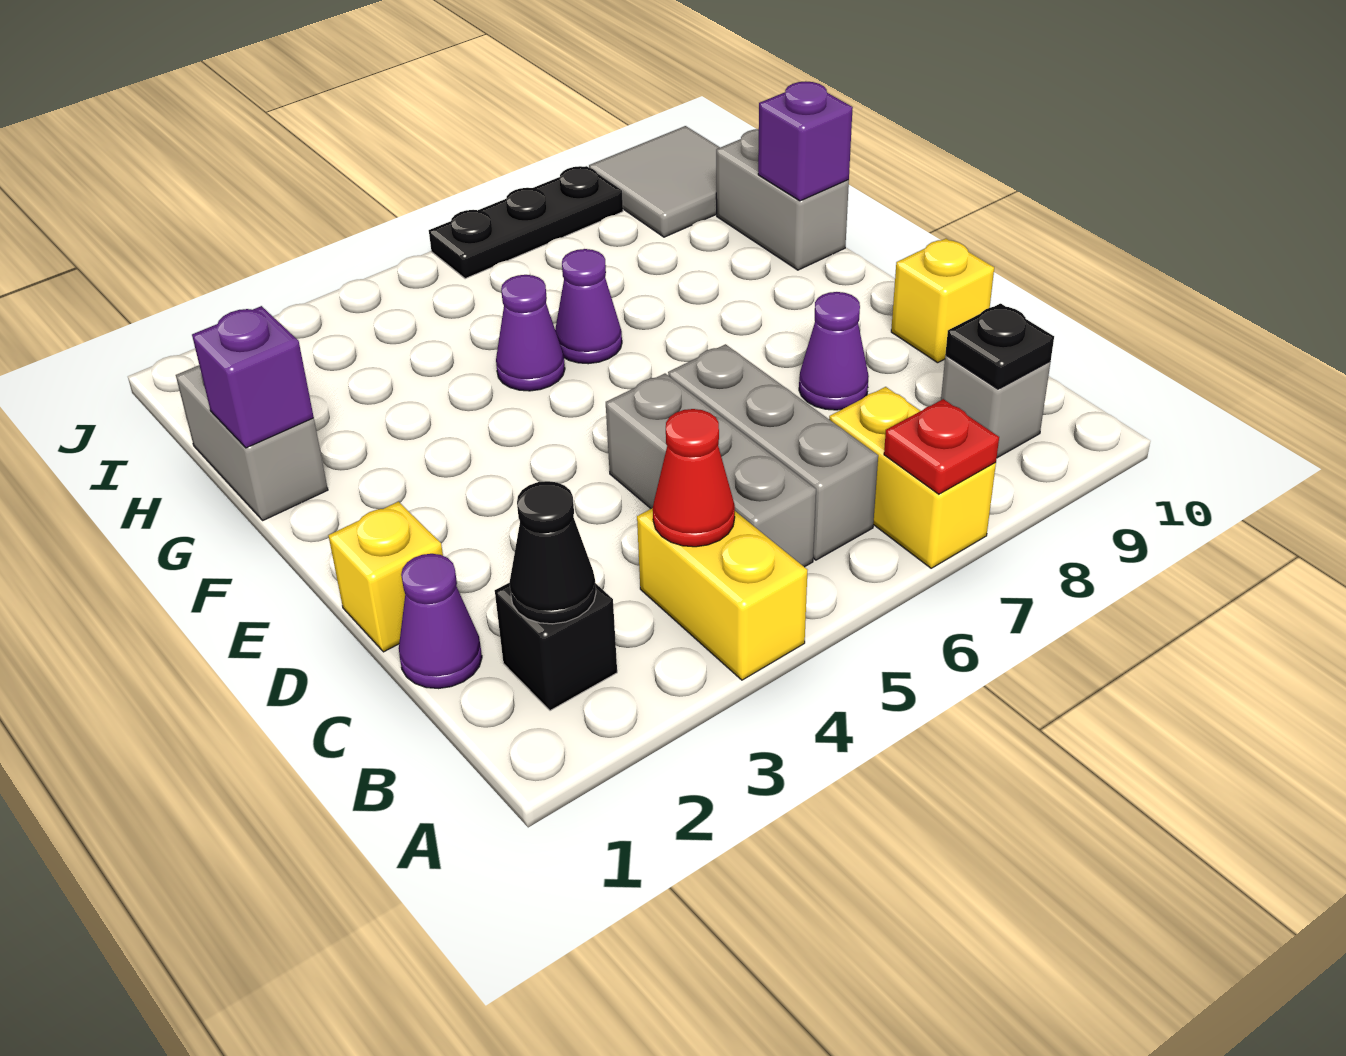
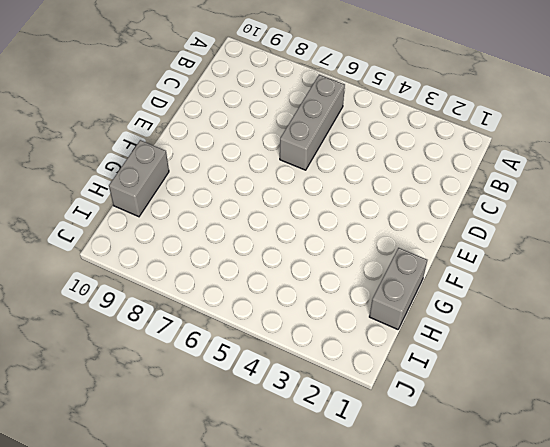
none -> yellow 1x2 brick [637,508,807,680]
none -> yellow 1x2 brick [829,387,996,568]
none -> black 1x1 brick [495,583,617,711]

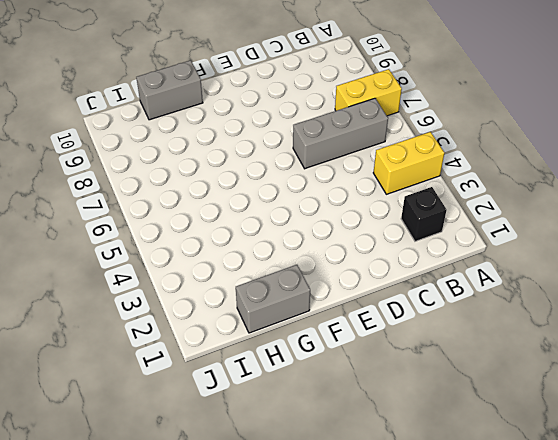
none -> grey 1x3 brick [606,374,816,567]
none -> grey 1x1 brick [941,356,1050,458]
none -> purple 1x1 cone [399,554,482,689]

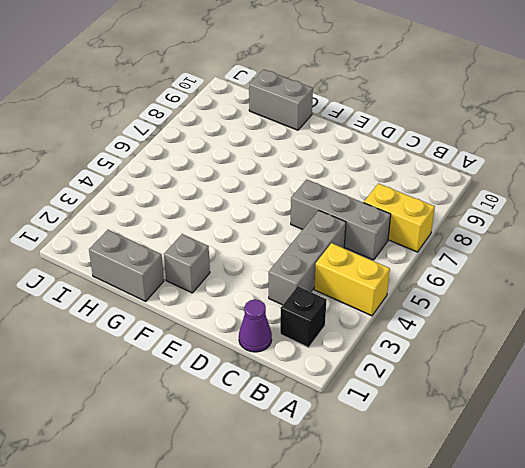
grey 1x3 brick [269,211,346,305] -> grey 1x3 brick turned to [606,374,816,567]
grey 1x1 brick [164,234,210,293] -> grey 1x1 brick moved to [941,356,1050,458]
none -> yellow 1x1 brick [328,502,443,652]
none -> purple 1x1 cone [799,292,869,410]
none -> yellow 1x1 brick [891,239,994,363]

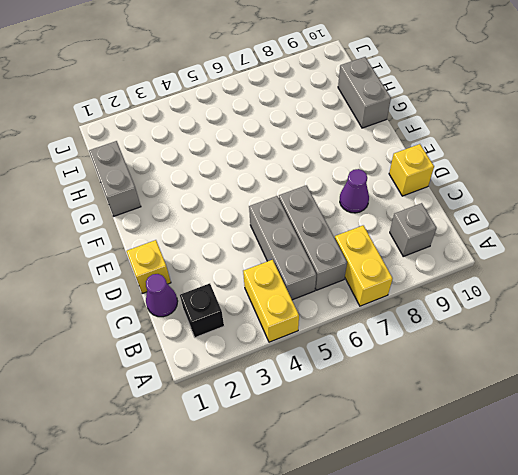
none -> purple 1x1 cone [496,275,565,391]
none -> purple 1x1 cone [555,249,622,364]
none -> grey 2x2 tile [589,126,720,237]

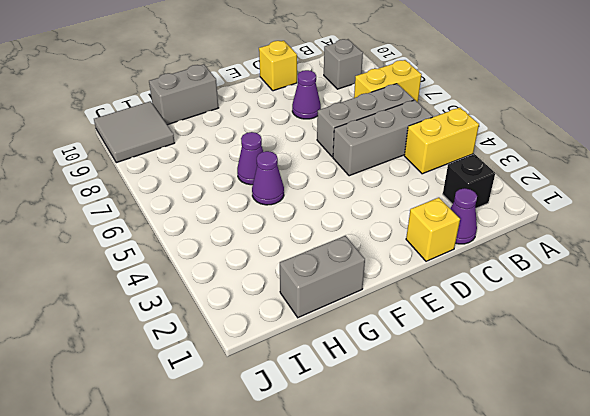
none -> black 1x3 plate [429,166,623,279]
none -> red 1x1 plate [884,399,999,494]
none -> black 1x1 cone [510,481,596,624]

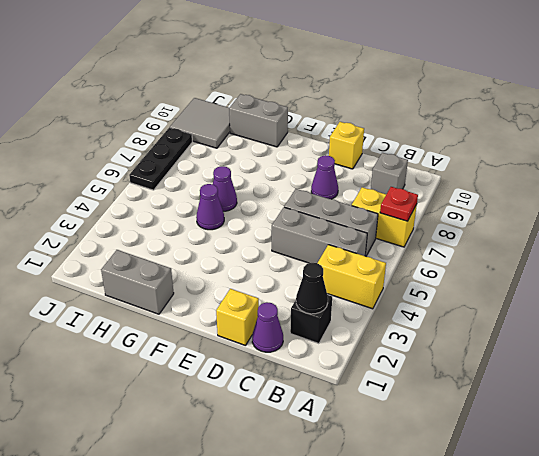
none -> red 1x1 cone [653,409,735,547]
none -> black 1x1 plate [945,304,1054,389]
none -> purple 1x1 brick [192,306,314,448]

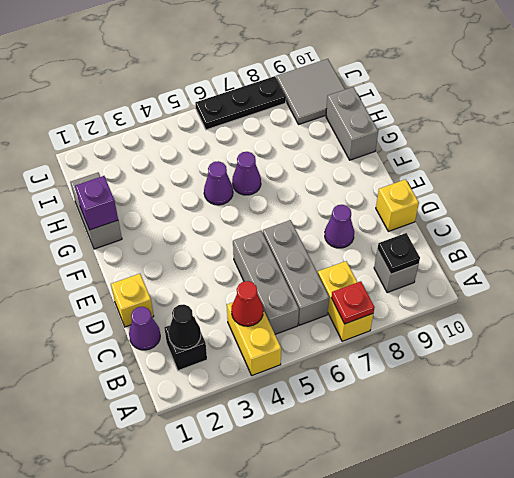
none -> purple 1x1 brick [758,81,853,201]

